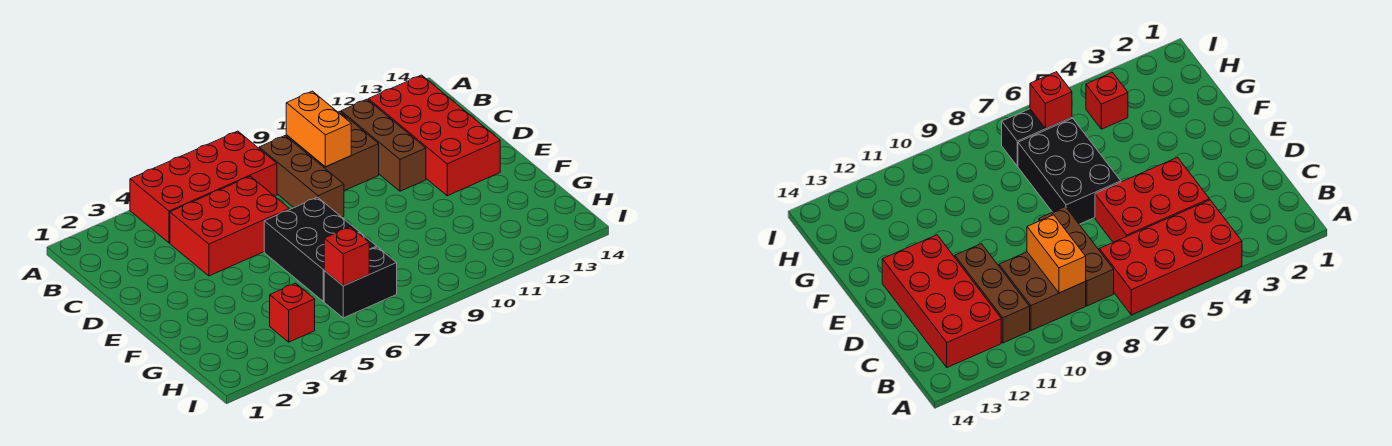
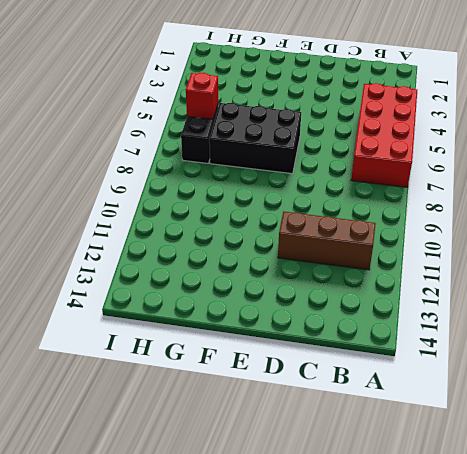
none -> brown 1x3 brick [259,136,344,217]
none -> brown 2x2 brick [286,111,379,191]

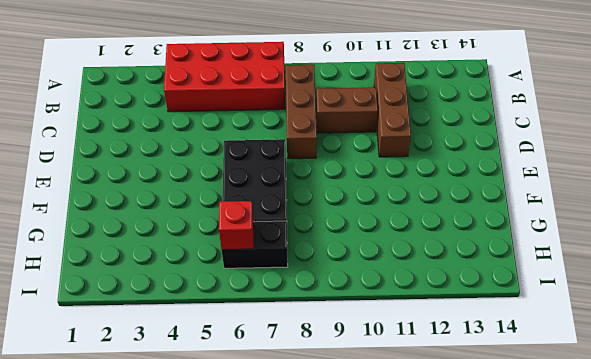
brown 1x2 brick [316,87,378,133] -> brown 2x2 brick [286,111,379,191]
none -> red 2x4 brick [368,75,500,196]
none -> red 2x3 brick [170,176,289,276]

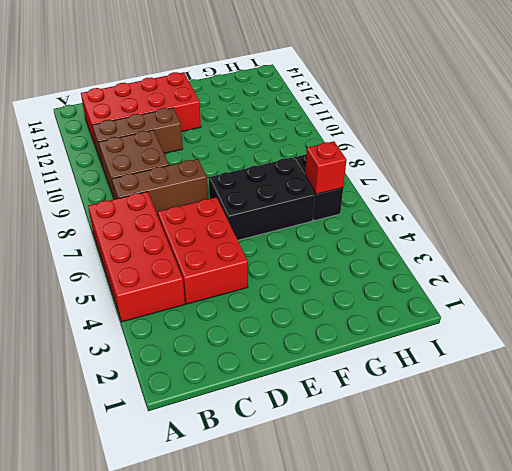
none -> red 1x1 brick [270,283,315,342]
none -> orange 1x2 brick [286,91,351,167]

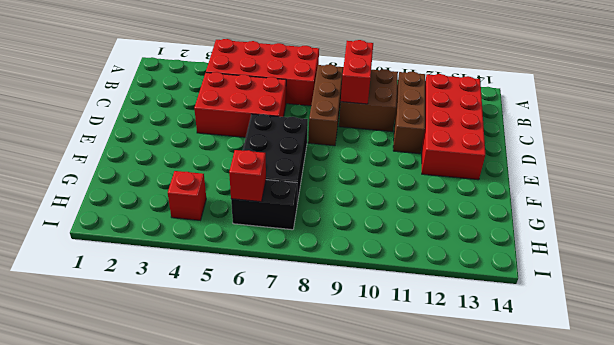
red 1x2 brick [341,40,373,104] -> orange 1x2 brick [286,91,351,167]

